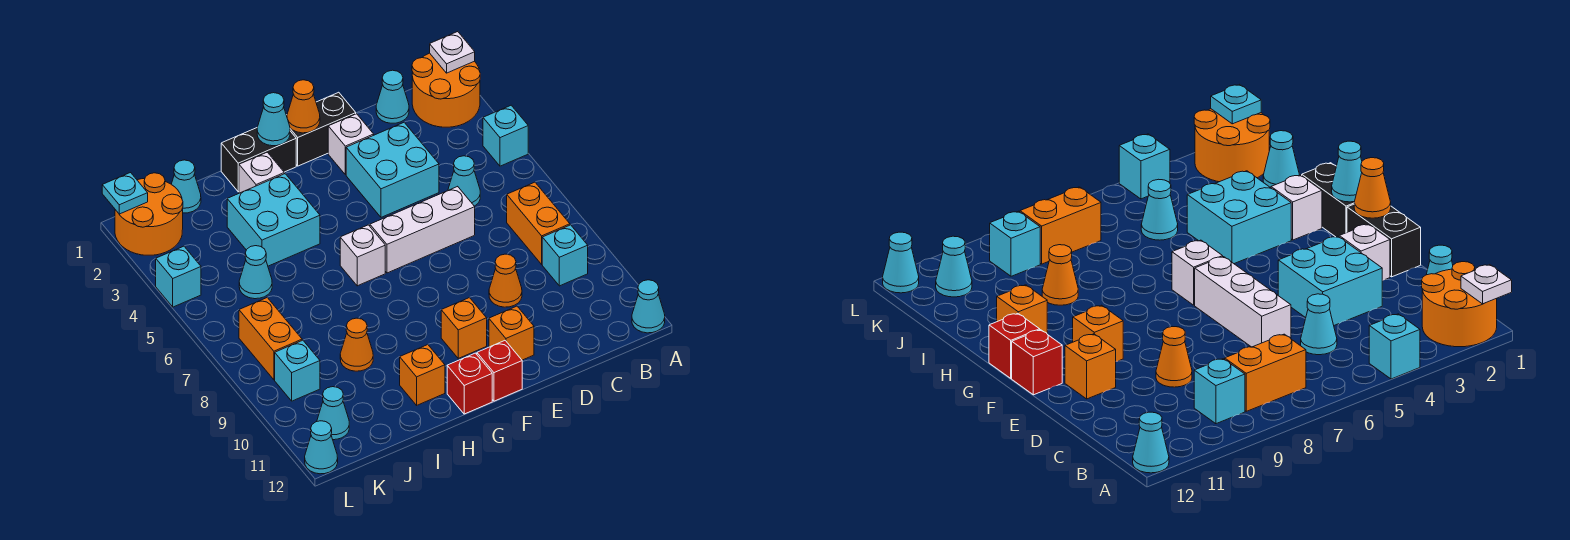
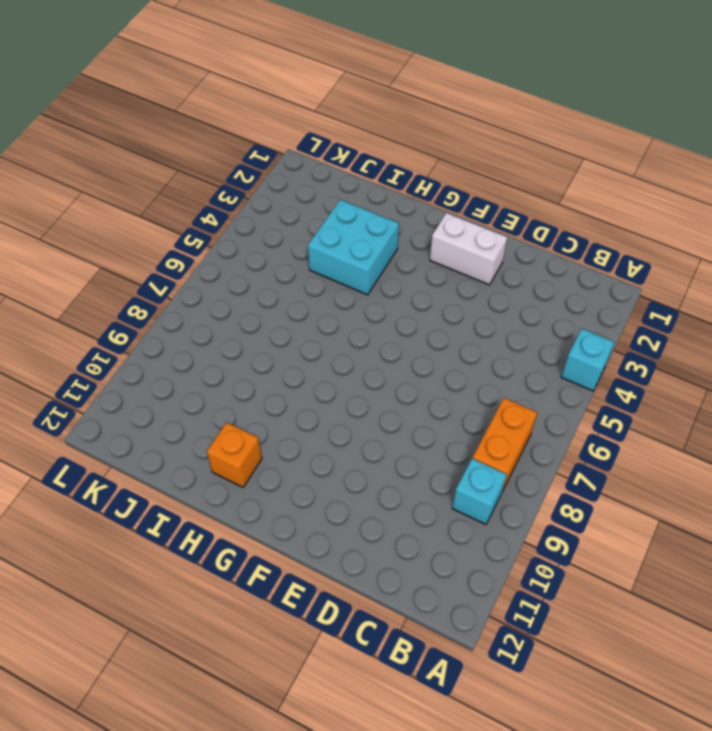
white 1x2 brick [430,213,507,285] -> white 1x1 brick [328,114,374,175]
none -> orange 2x2 round brick [412,53,480,127]
none -> cyan 1x1 cone [632,280,665,333]
none -> cyan 1x1 cone [376,70,409,123]
none -> cyan 1x1 cone [448,156,480,206]

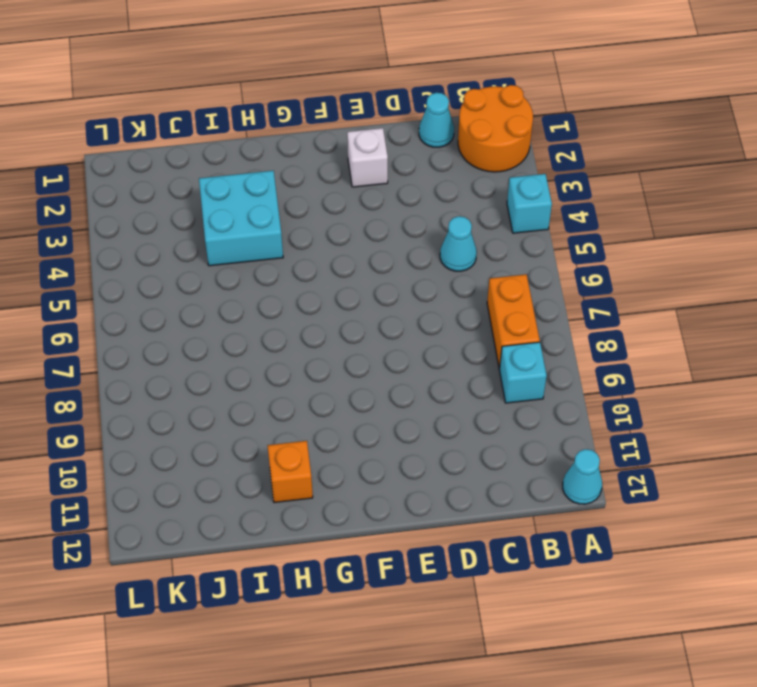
none -> cyan 2x2 brick [346,123,439,217]
none -> white 1x3 brick [370,186,475,273]
none -> orange 1x1 cone [489,254,522,307]
none -> black 1x2 brick [286,92,356,166]

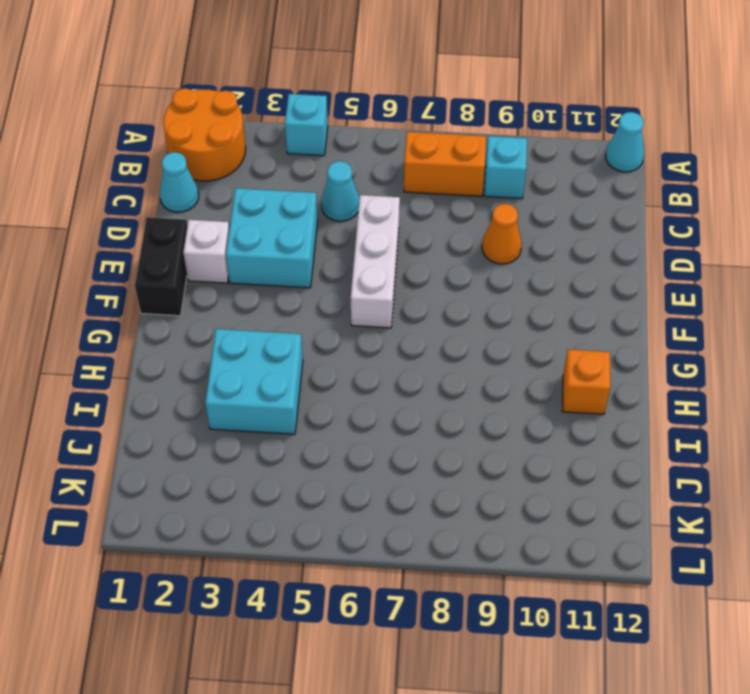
none -> orange 1x1 brick [489,306,534,360]
none -> orange 1x1 brick [441,298,487,358]
none -> red 1x1 brick [477,341,522,401]
none -> black 1x2 brick [221,128,296,192]

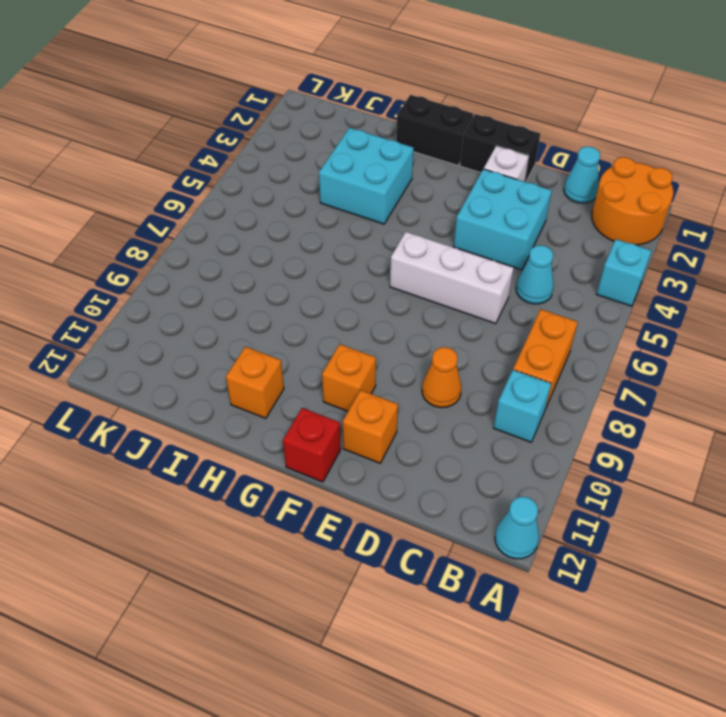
none -> white 1x1 brick [340,225,385,286]
none -> red 1x1 brick [447,353,492,414]
none -> white 1x1 brick [239,152,284,193]
none -> orange 1x1 cone [340,318,373,371]

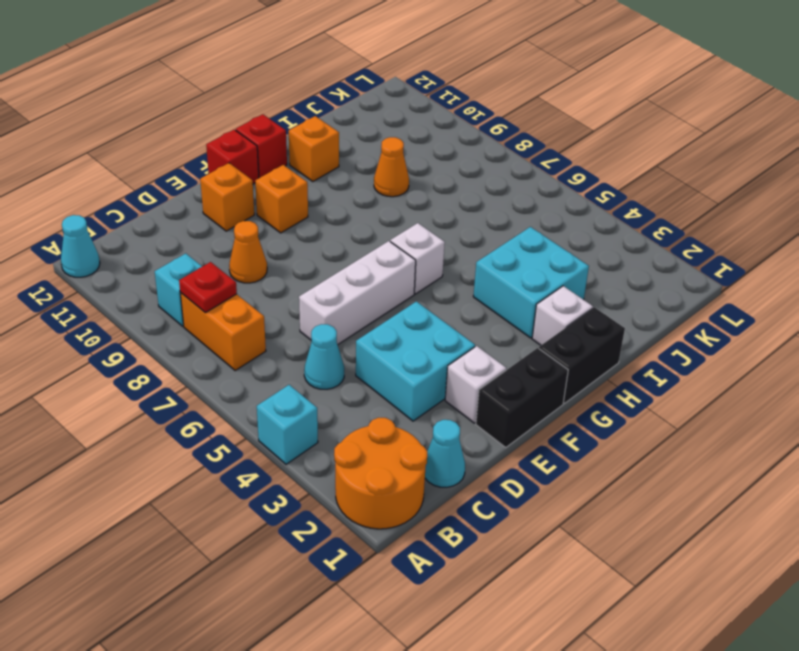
red 1x1 plate [179,262,237,313] -> none
none -> cyan 1x1 cone [171,160,201,213]
none -> cyan 1x1 cone [239,246,272,299]
none -> orange 2x2 round brick [115,173,183,255]
none -> orange 1x2 brick [239,298,302,380]

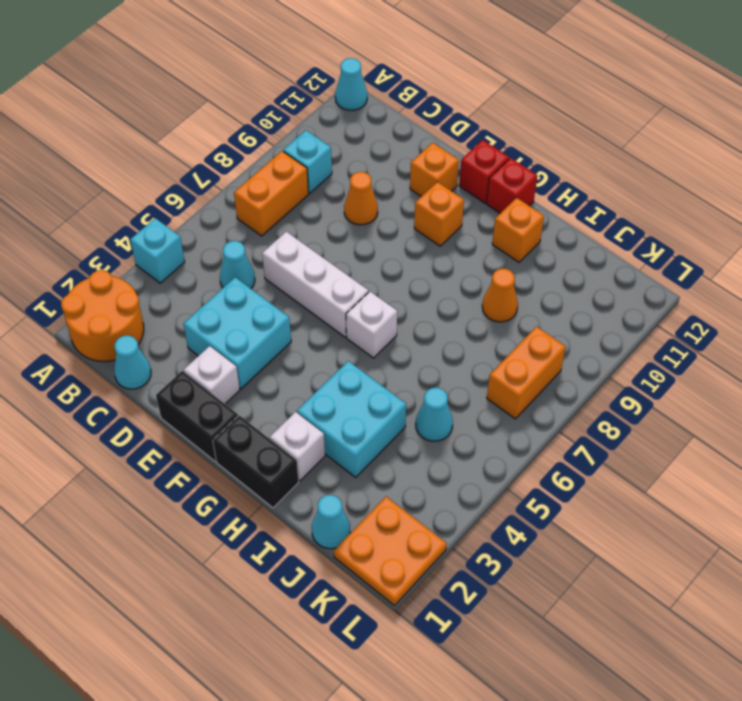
orange 2x2 plate [334,497,447,605] -> orange 2x2 round brick [115,173,183,255]
none -> cyan 1x1 brick [275,340,320,401]
none -> cyan 1x1 cone [317,387,349,440]
none -> cyan 1x1 brick [156,246,201,307]
none -> cyan 1x1 cone [305,421,338,474]

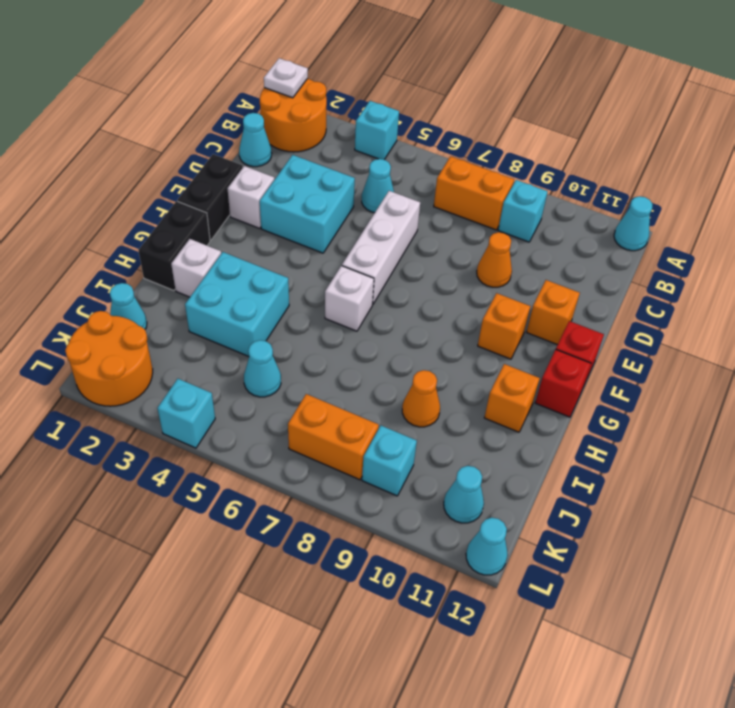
none -> orange 1x1 cone [287,80,320,133]
none -> cyan 1x1 cone [257,93,290,146]
none -> cyan 1x1 plate [102,173,148,214]

